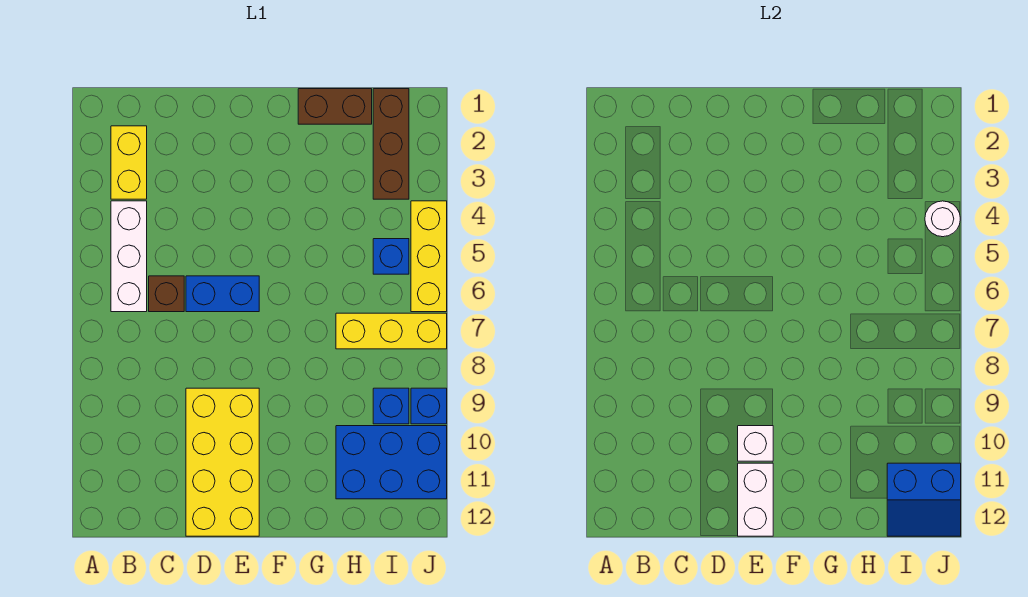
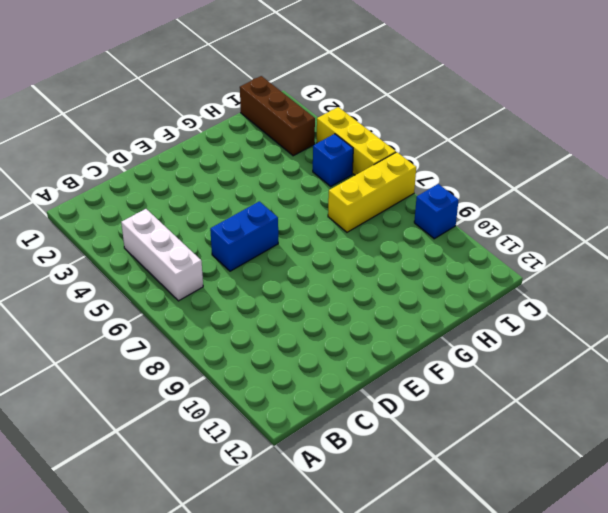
none -> yellow 1x2 brick [111,126,147,199]
none -> brown 1x1 brick [149,276,184,312]
none -> yellow 2x4 brick [186,388,259,536]

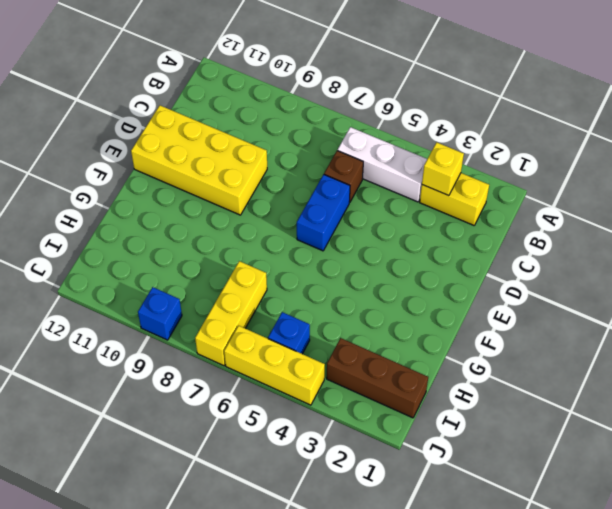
yellow 1x1 brick [422,142,464,196] -> none
none -> brown 1x2 brick [298,89,372,124]
none -> blue 2x3 brick [336,426,447,499]
none -> blue 1x1 brick [373,388,409,424]

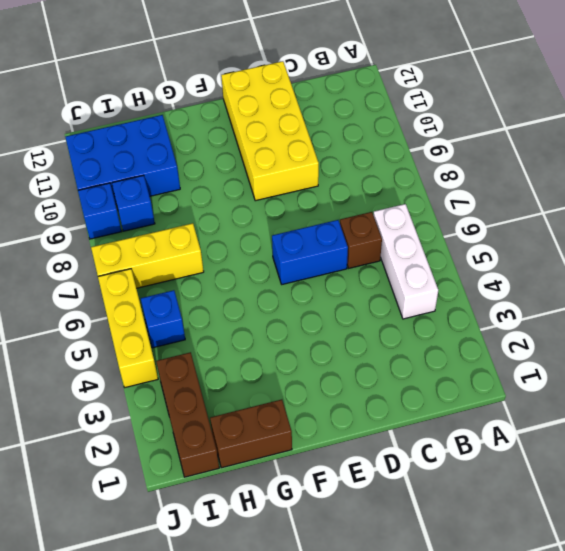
none -> yellow 1x2 brick [111,126,147,199]
none -> white 1x1 brick [738,426,773,461]
none -> white 1x2 brick [738,463,773,536]

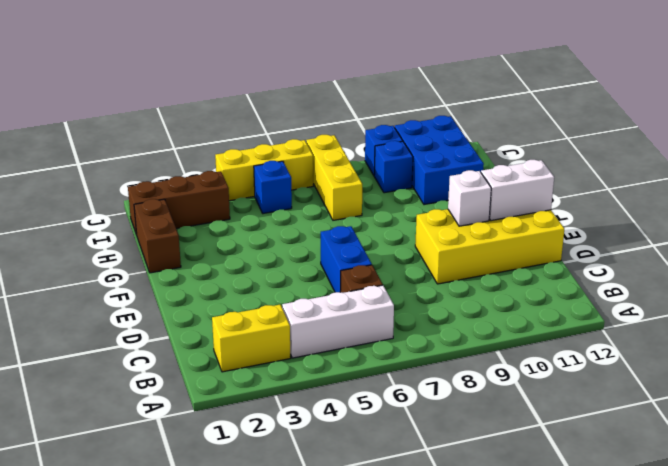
none -> blue 2x2 slope [887,463,961,536]
none -> white 1x1 round brick [925,201,960,237]

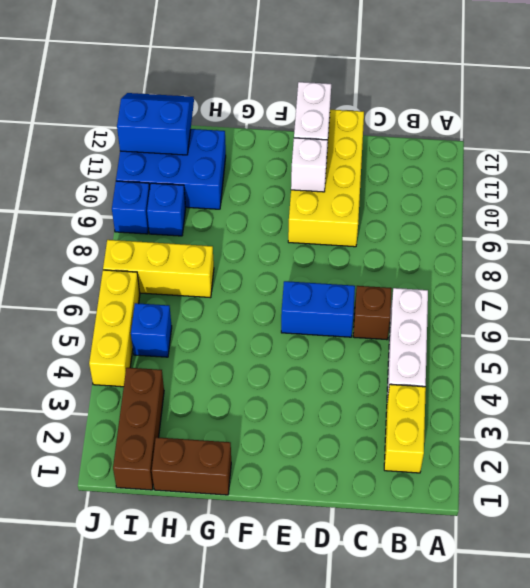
none -> white 1x1 round brick [925,201,960,237]

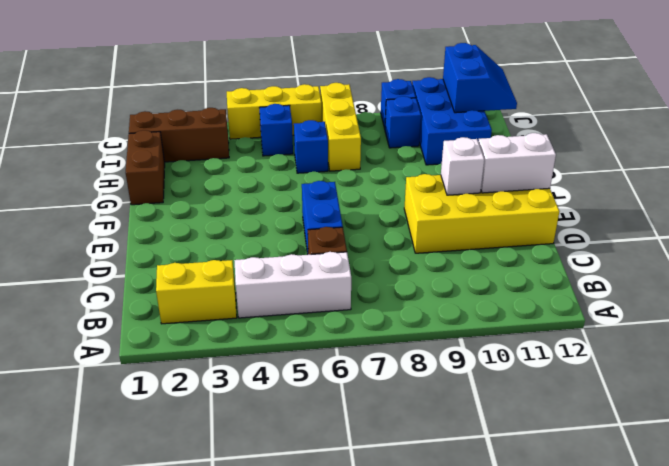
blue 1x1 brick [294,120,328,173] -> none
none -> white 1x1 round brick [925,201,960,237]

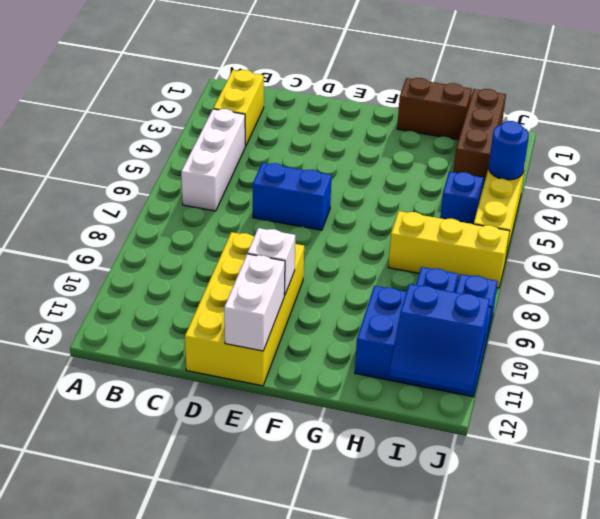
blue 1x1 round brick [488,121,529,180] -> white 1x1 round brick [925,201,960,237]
none -> brown 1x1 brick [149,276,184,312]

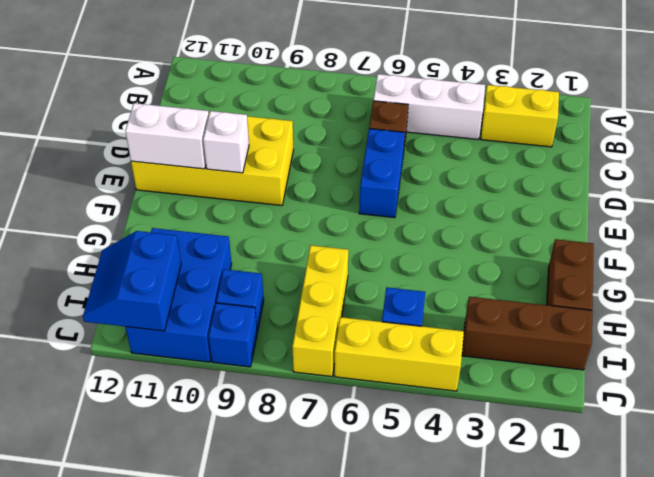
none -> white 1x1 round brick [925,201,960,237]

